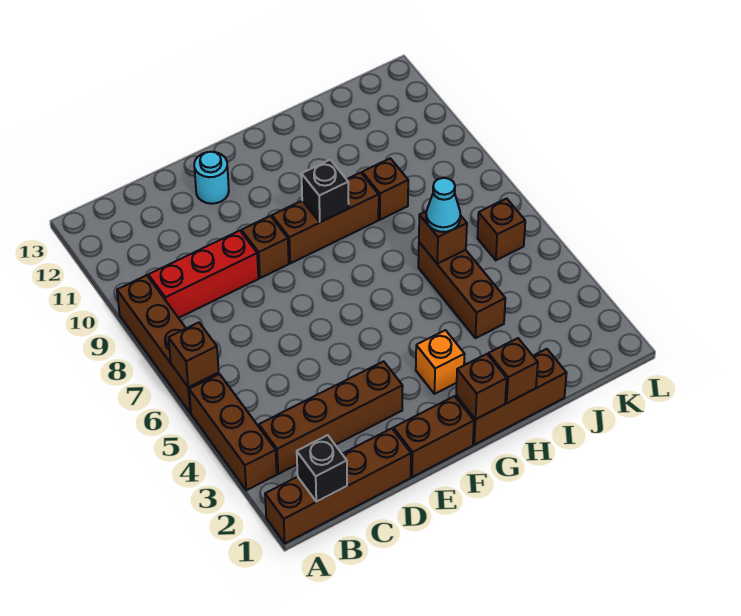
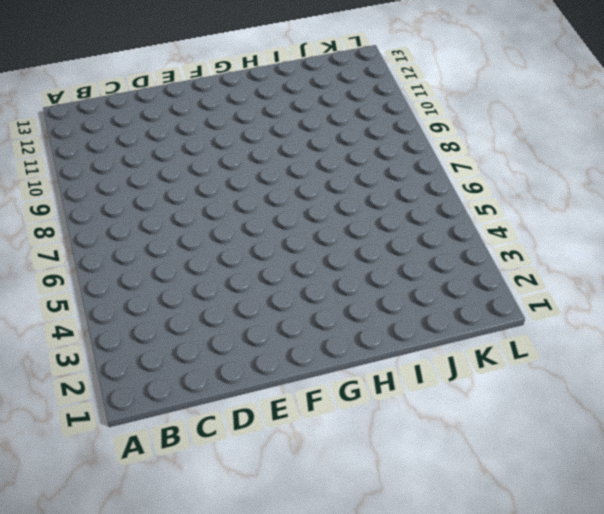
none -> brown 1x4 brick [265,428,411,543]
none -> brown 1x3 brick [189,374,277,490]
none -> brown 1x4 brick [117,275,219,413]

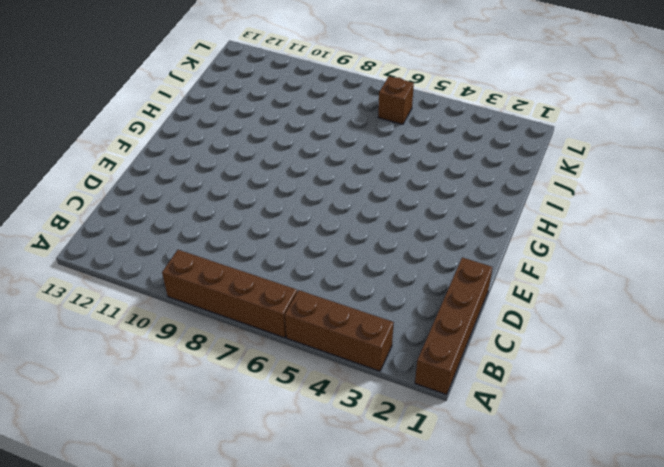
none -> brown 1x4 brick [259,361,403,474]
none -> red 1x3 brick [148,231,258,318]
none -> brown 1x2 brick [393,396,474,477]

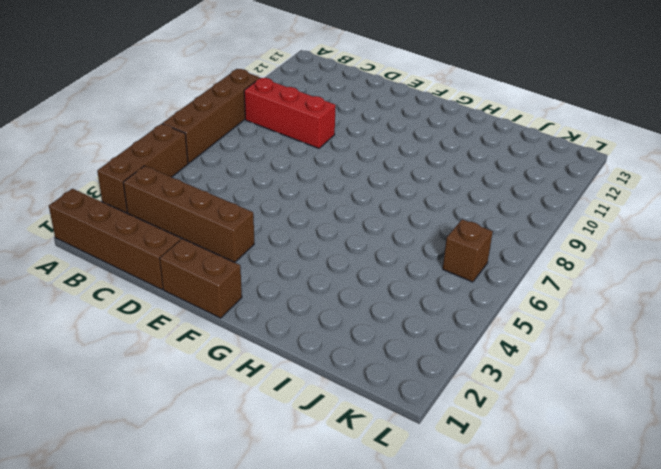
none -> brown 1x1 brick [241,216,289,278]
none -> cyan 1x1 round brick [194,152,229,204]
none -> brown 1x3 brick [272,173,379,263]

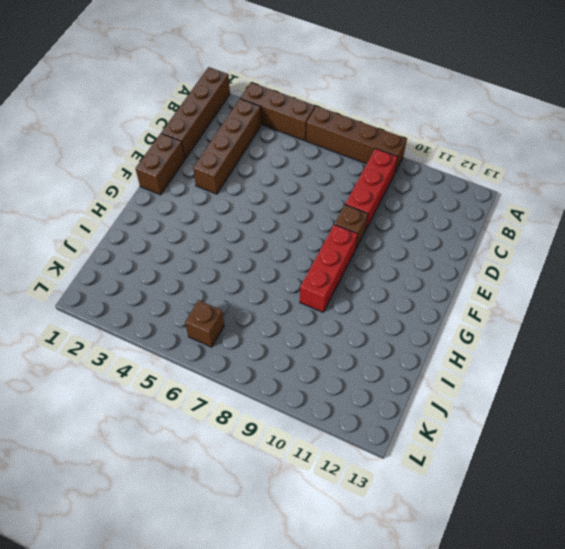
red 1x3 brick [300,224,358,312] -> brown 1x3 brick [272,173,379,263]
none -> cyan 1x1 round brick [194,152,229,204]
none -> brown 1x3 brick [456,349,567,445]
none -> orange 1x1 brick [416,330,465,394]

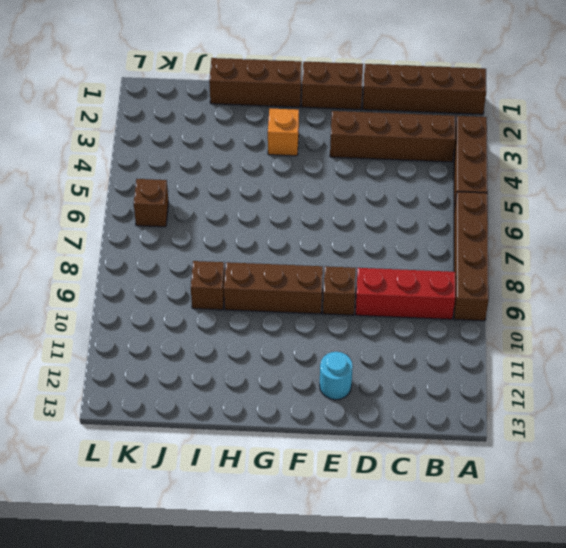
none -> brown 1x3 brick [418,242,505,338]
none -> brown 1x1 brick [169,323,219,387]
none -> black 1x1 brick [297,435,347,502]

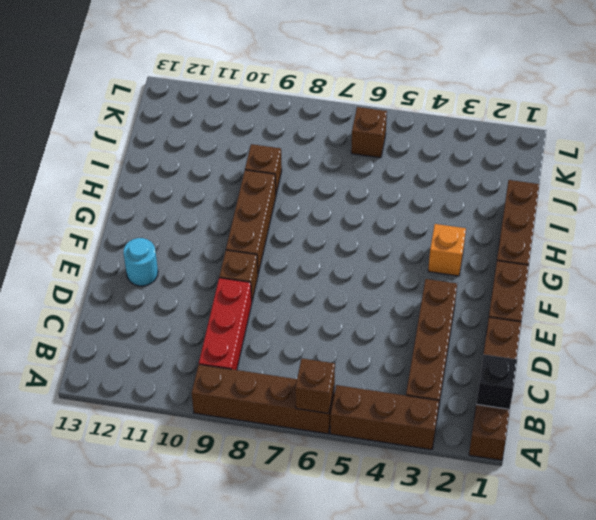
none -> brown 1x3 brick [418,242,505,338]
none -> brown 1x1 brick [456,354,507,419]
none -> black 1x1 brick [302,160,349,222]

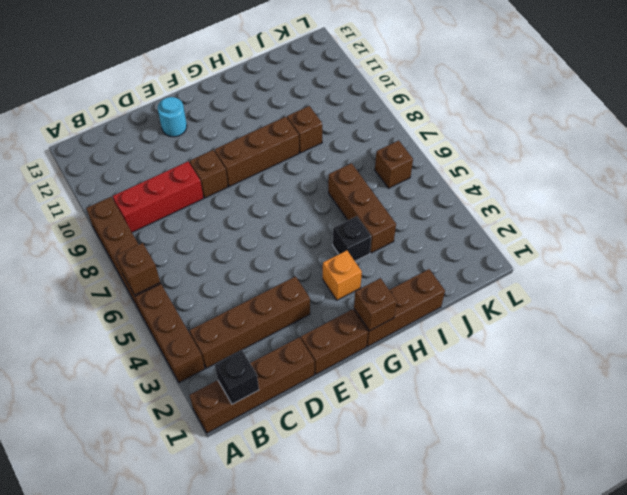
black 1x1 brick [333,216,371,261] -> black 1x1 brick moved to [302,160,349,222]
none -> brown 1x1 brick [488,338,538,403]
none -> brown 1x1 brick [419,211,467,264]
none -> cyan 1x1 cone [426,178,460,232]

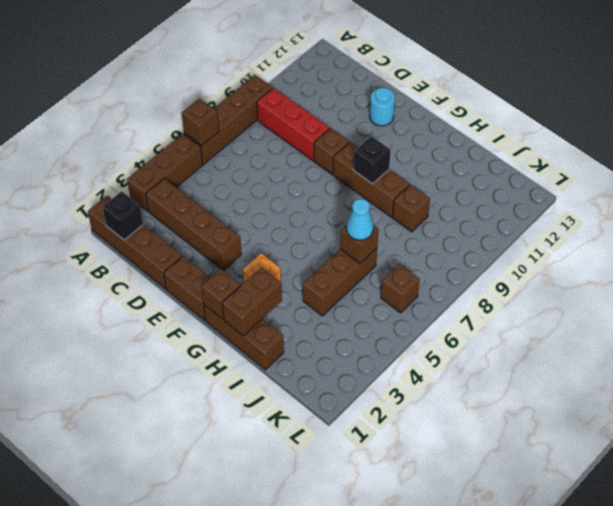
brown 1x2 brick [222,267,282,336] -> brown 1x1 brick [488,338,538,403]

